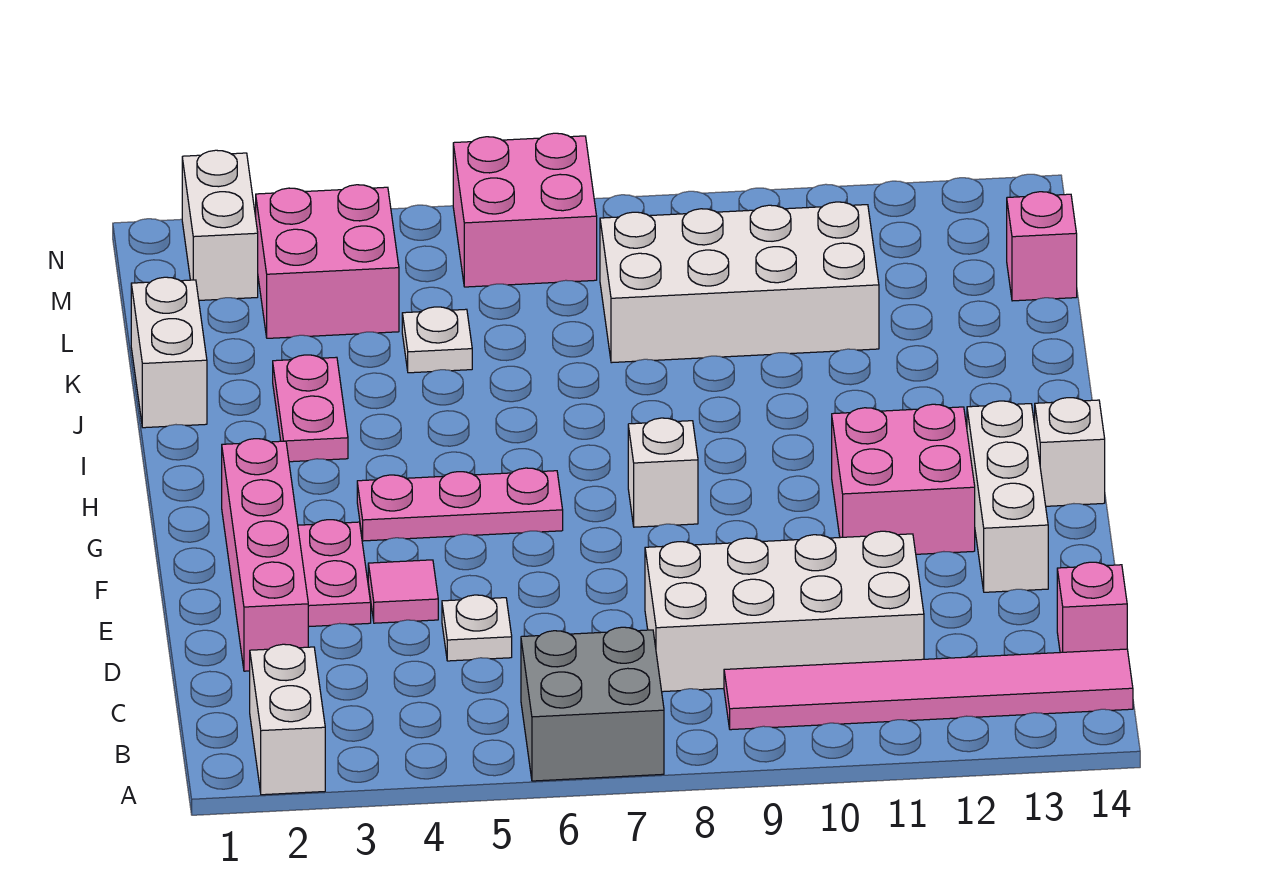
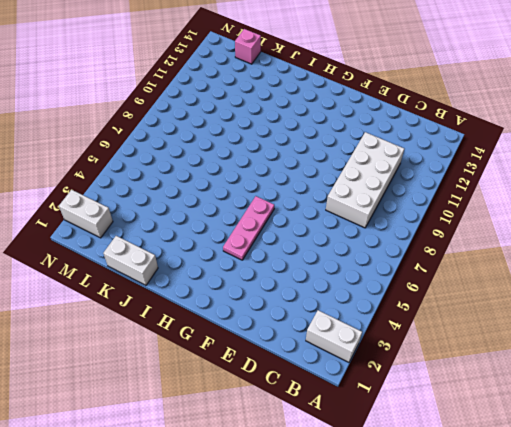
none -> grey 2x2 brick [521,627,664,781]
none -> pink 1x6 tile [724,649,1133,730]
none -> pink 1x1 brick [1057,562,1127,653]

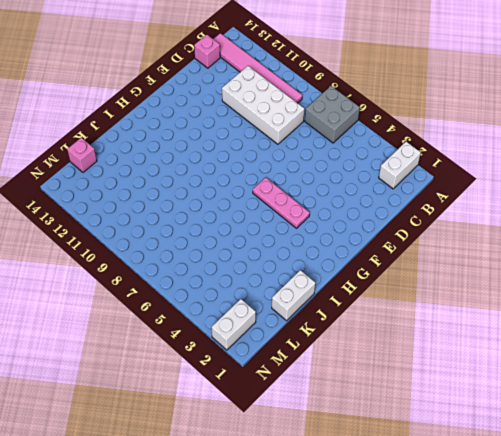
none -> pink 1x4 brick [222,439,308,671]
none -> white 1x1 plate [442,595,512,661]
none -> pink 1x2 plate [298,520,371,627]

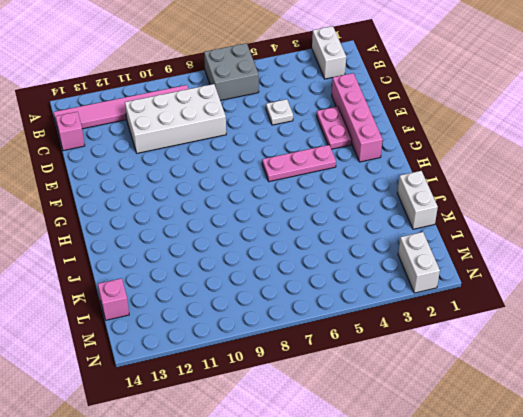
none -> pink 1x1 tile [368,560,438,623]
none -> white 1x3 brick [967,401,1048,592]
none -> pink 2x2 brick [832,404,975,554]

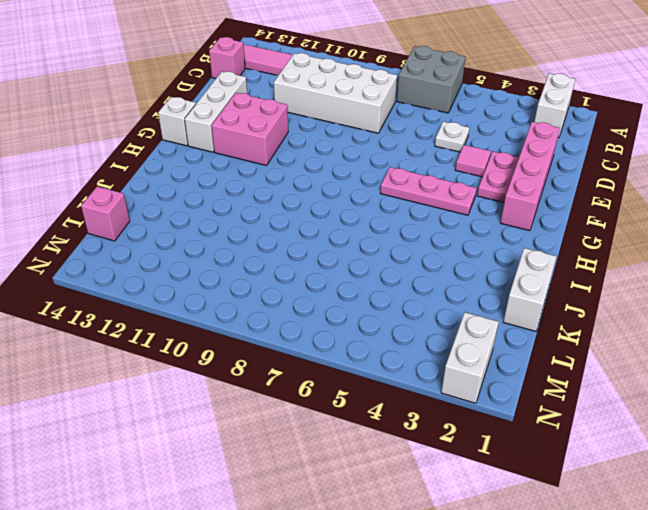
none -> white 1x1 brick [628,418,698,527]
none -> pink 1x2 plate [273,355,348,462]
none -> white 1x1 plate [402,307,472,373]

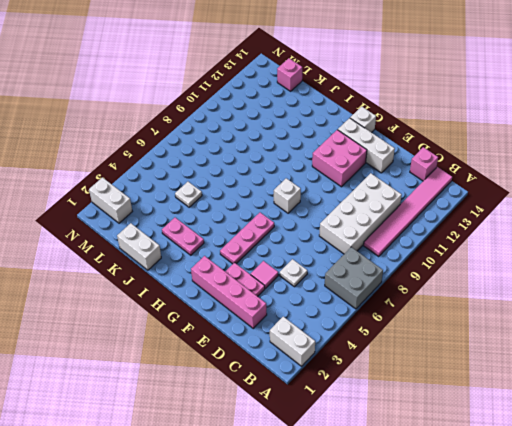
none -> white 2x4 brick [600,202,879,363]
none -> pink 2x2 brick [255,185,399,338]
none -> pink 2x2 brick [453,133,597,287]

